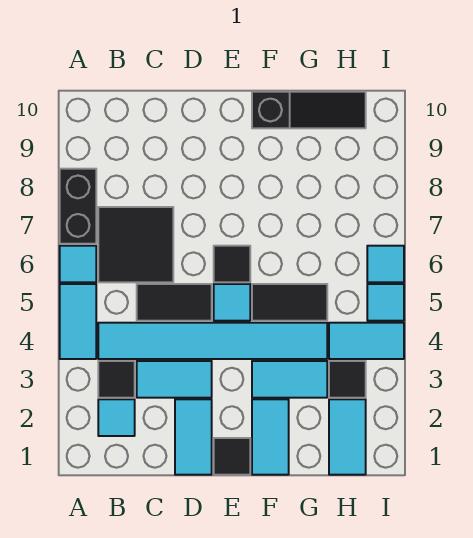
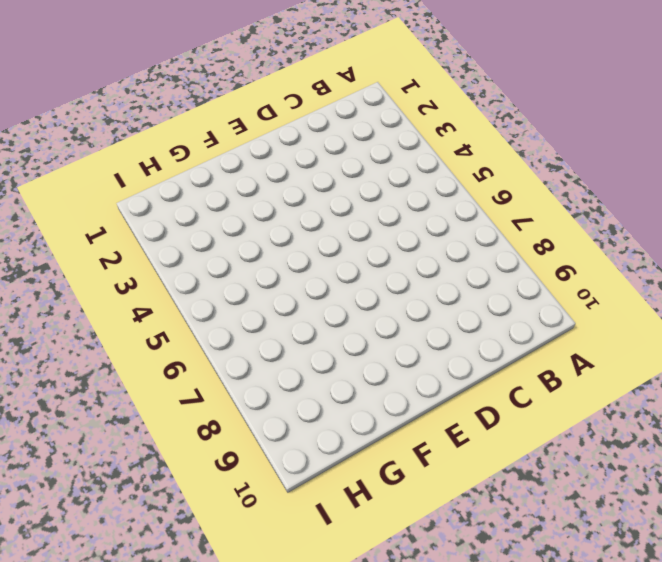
none -> cyan 1x2 tile [60,284,96,359]
none -> cyan 1x1 tile [60,246,96,282]
none -> black 1x2 brick [60,169,96,244]

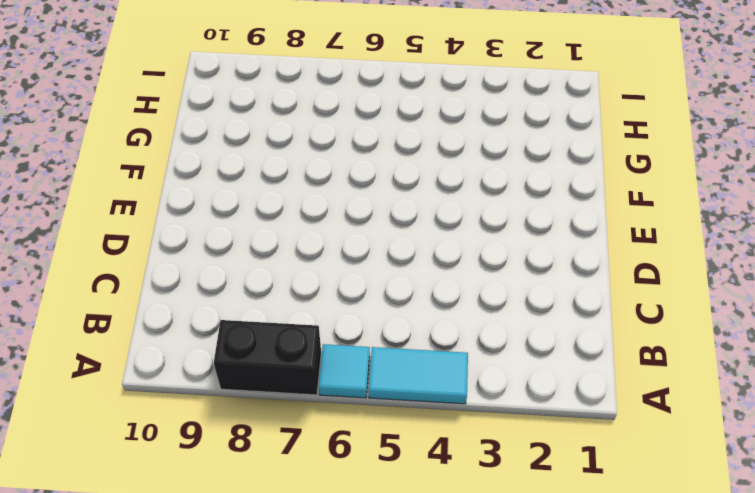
none -> cyan 1x1 tile [98,399,135,436]
none -> black 1x1 tile [98,361,135,398]
none -> cyan 1x6 tile [98,323,327,359]

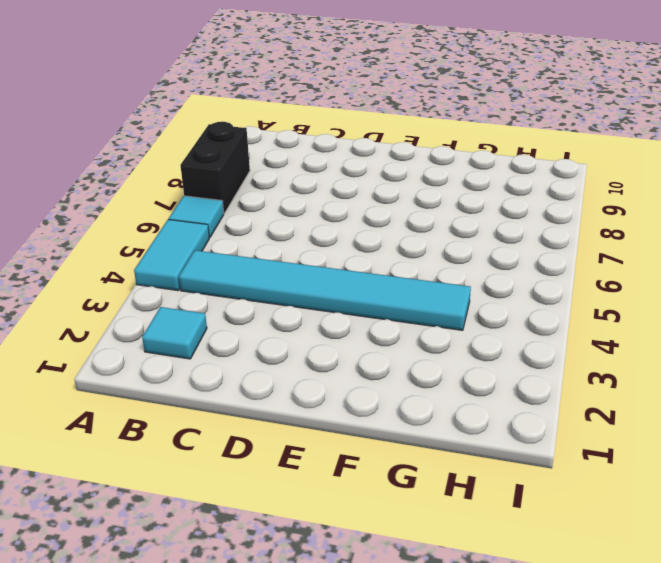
none -> black 1x1 tile [98,361,135,398]
none -> black 2x2 tile [98,207,173,282]
none -> cyan 1x2 tile [137,361,212,398]

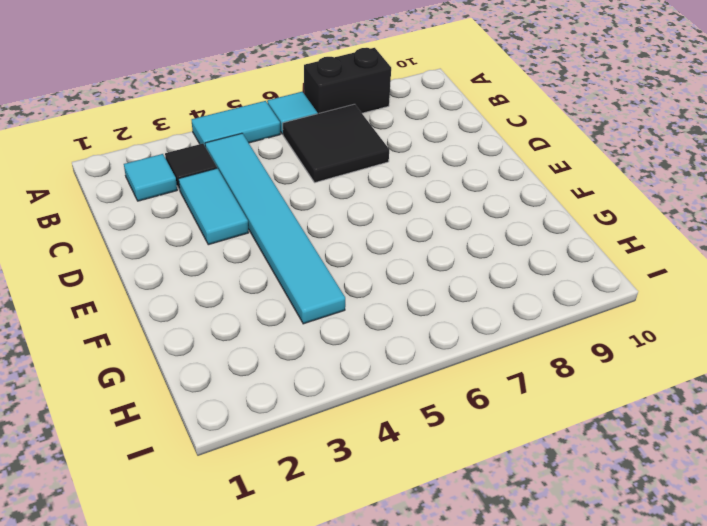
none -> black 1x2 tile [137,284,212,321]
none -> cyan 1x2 tile [175,399,212,475]
none -> black 1x1 tile [214,438,250,475]

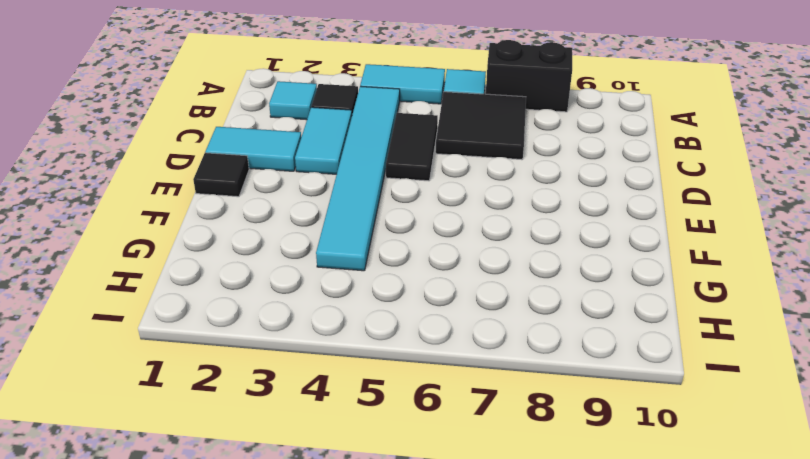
none -> cyan 1x1 tile [214,284,250,321]
none -> black 1x1 tile [214,246,250,282]
none -> cyan 1x2 tile [252,399,289,475]

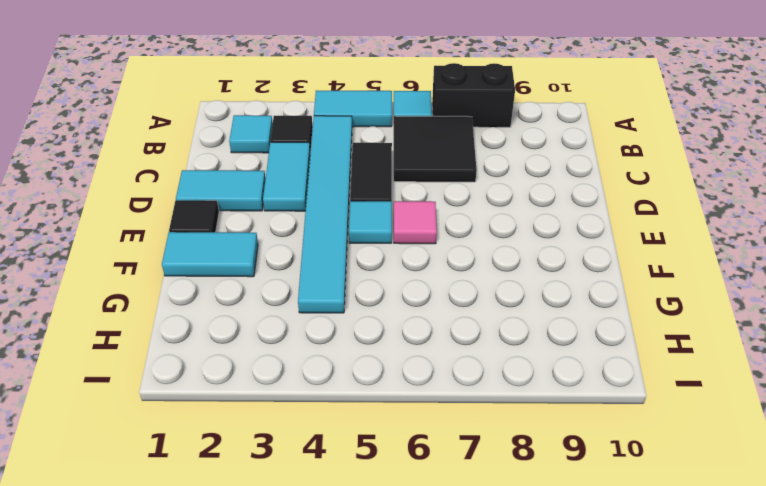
pink 1x1 tile [394,201,437,244] -> black 1x1 tile [214,246,250,282]
none -> cyan 1x2 tile [252,361,327,398]
none -> black 1x2 tile [252,284,327,321]
none -> black 1x3 slope [252,92,366,128]

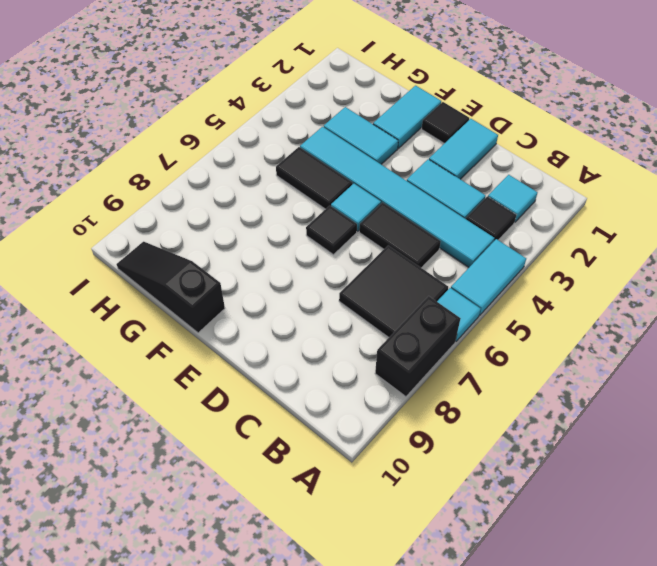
none -> cyan 1x2 tile [329,399,366,475]
none -> black 1x1 tile [329,361,366,398]
none -> cyan 1x2 tile [329,323,404,359]

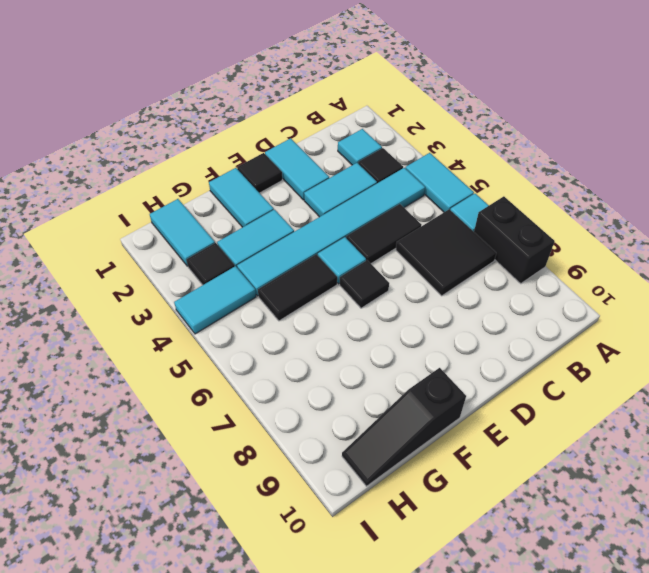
none -> cyan 1x1 tile [367,284,404,321]
none -> cyan 1x1 tile [367,246,404,282]

